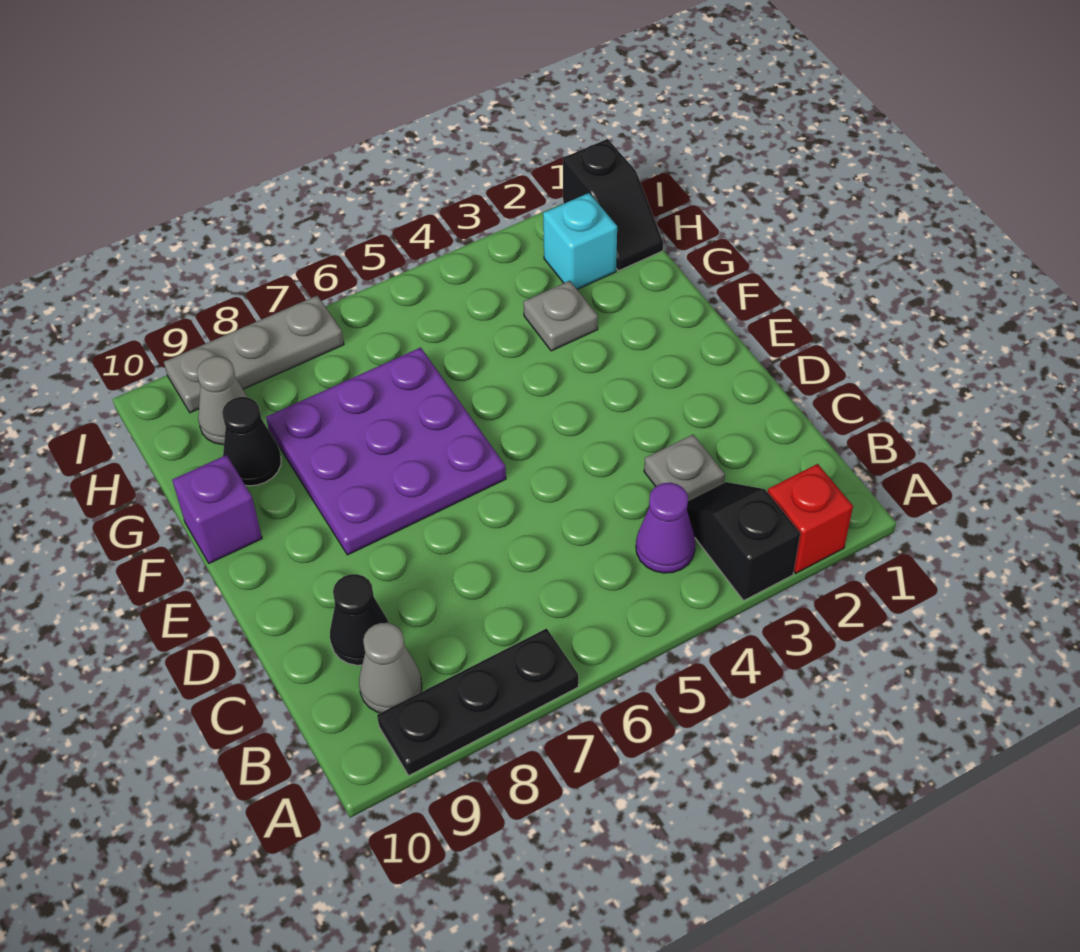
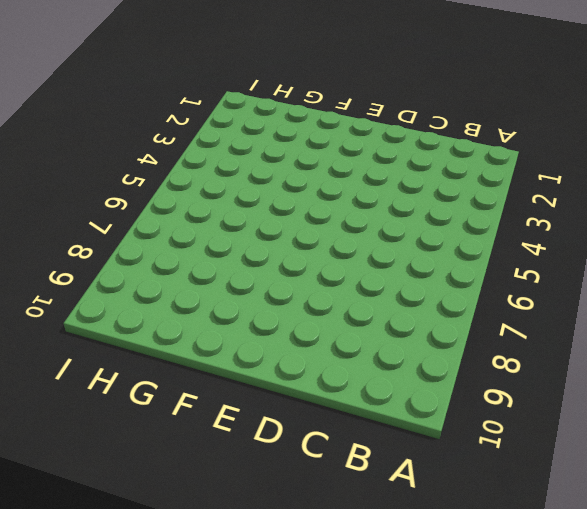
none -> red 1x1 brick [768,464,853,573]
none -> black 1x2 slope [687,482,800,600]
none -> black 1x3 plate [377,628,578,775]

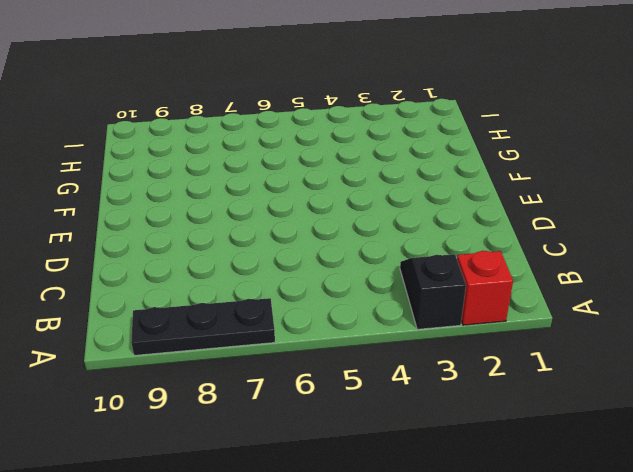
none -> purple 1x1 cone [636,483,695,573]
none -> grey 1x1 cone [359,623,422,713]
none -> grey 1x1 plate [644,435,725,501]

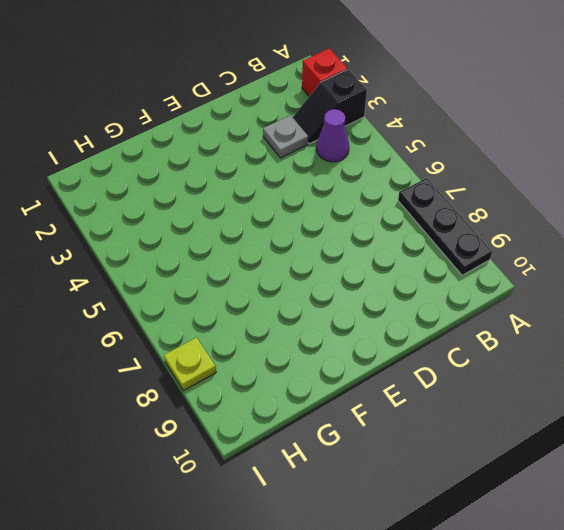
lime 1x1 plate [164,338,216,391] -> grey 1x3 plate [164,295,344,413]
none -> grey 1x1 cone [359,623,422,713]
none -> black 1x1 cone [330,574,389,665]
none -> purple 3x3 plate [266,347,506,555]

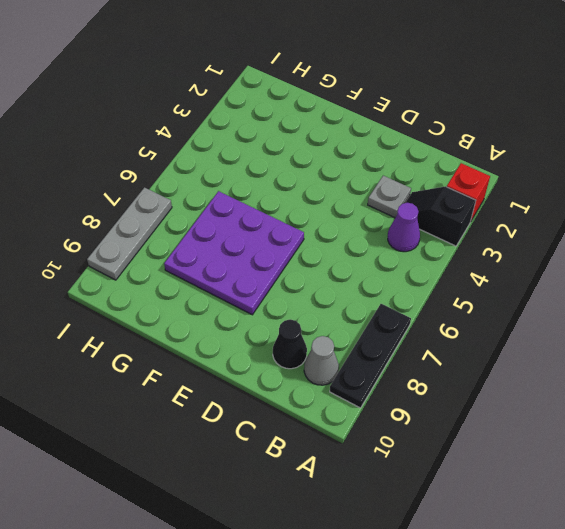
none -> purple 1x1 brick [172,455,262,563]
none -> grey 1x1 plate [523,281,598,351]
none -> black 1x1 cone [222,397,281,486]

